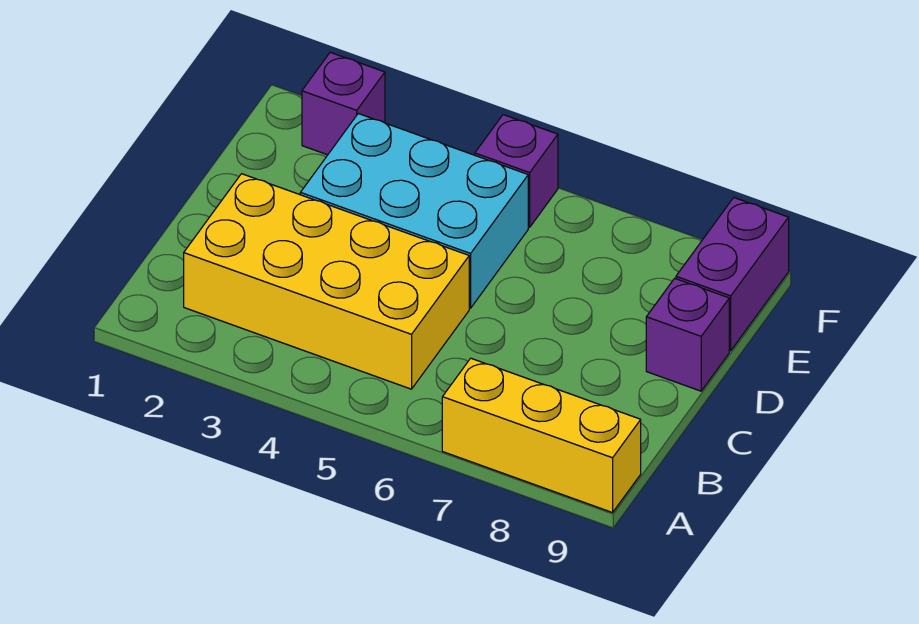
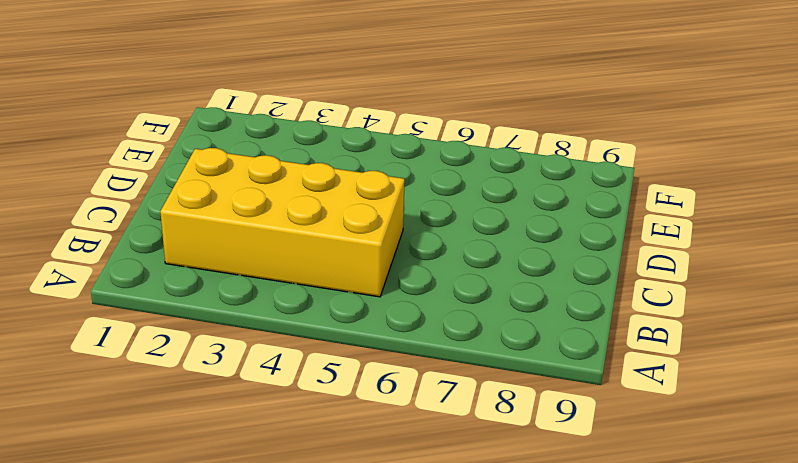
none -> yellow 1x3 brick [442,358,641,513]
none -> cyan 2x3 brick [300,114,528,308]

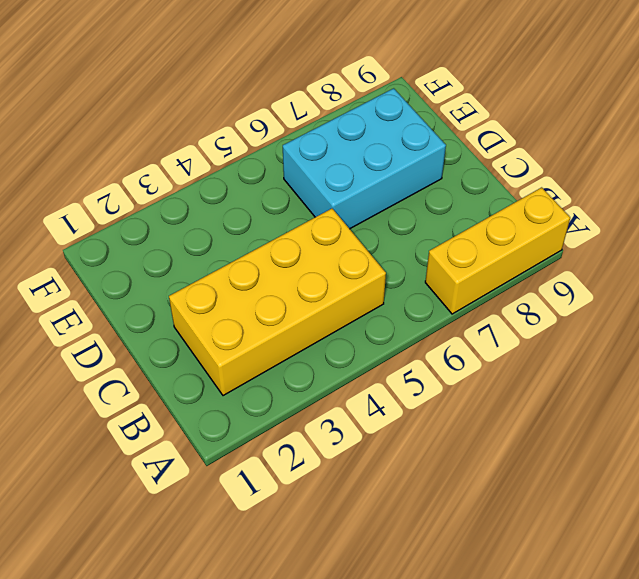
cyan 2x3 brick [283,88,446,229] -> cyan 2x3 brick moved to [300,114,528,308]
none -> purple 1x1 brick [646,278,729,391]
none -> purple 1x2 brick [676,198,789,351]

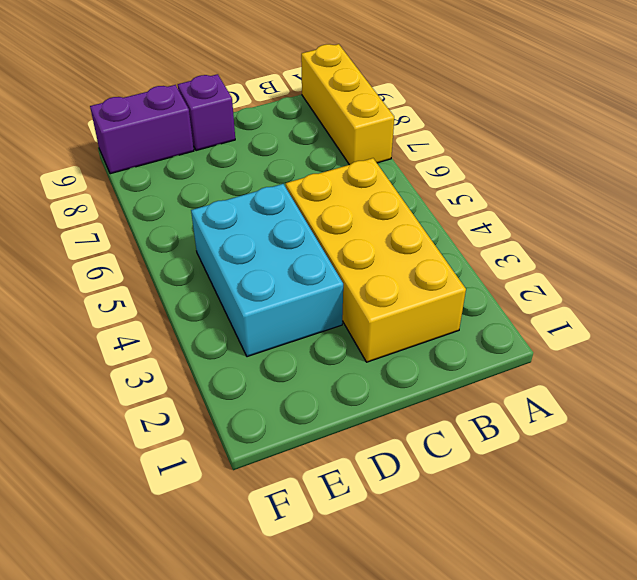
none -> purple 1x1 brick [302,52,385,155]
none -> purple 1x1 brick [475,115,558,227]

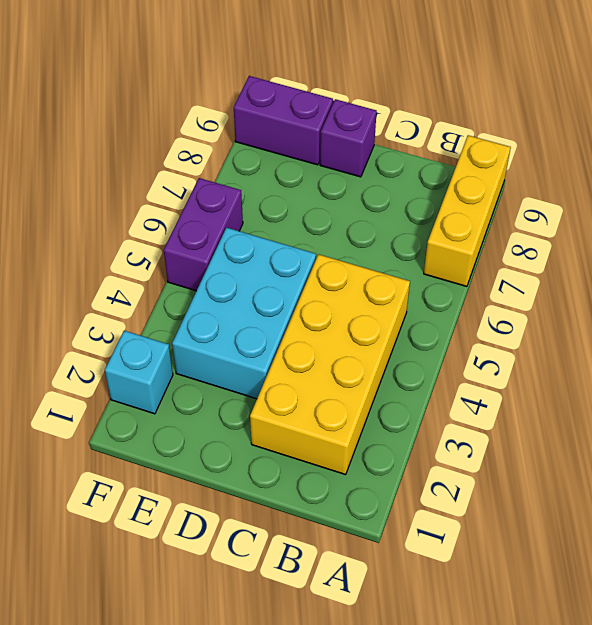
cyan 1x1 brick [105,331,173,414] -> purple 1x1 brick [302,52,385,155]
purple 1x2 brick [164,178,243,291] -> purple 1x1 brick [475,115,558,227]

